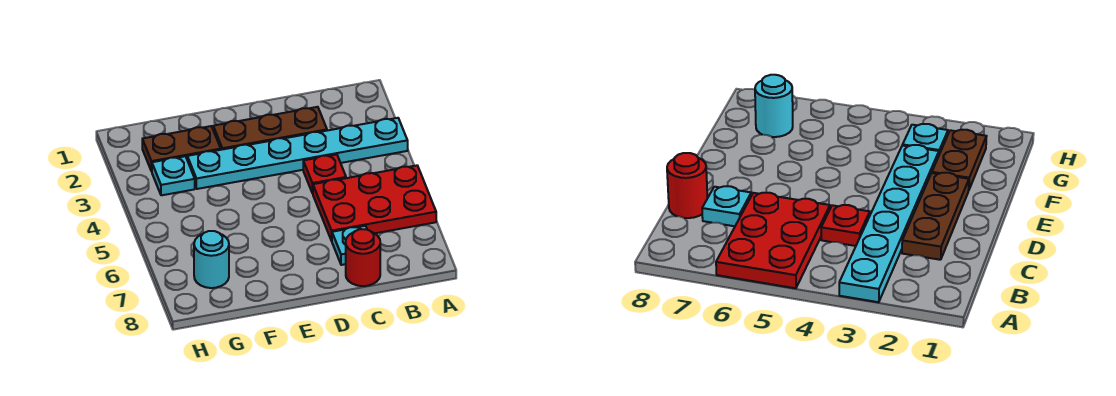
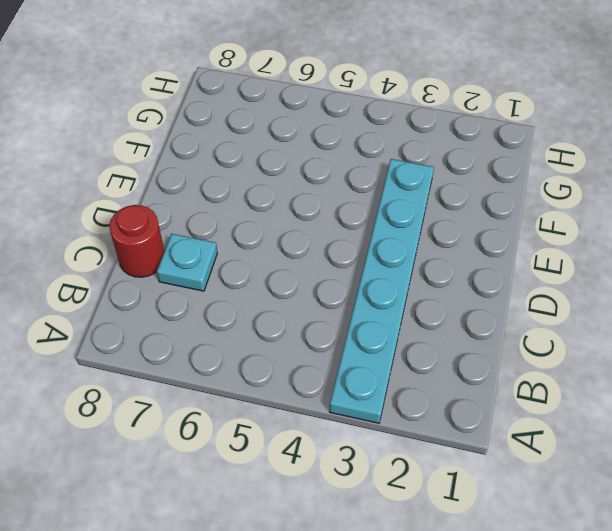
none -> red 2x3 plate [313,165,436,241]
none -> brown 1x3 plate [213,107,327,150]

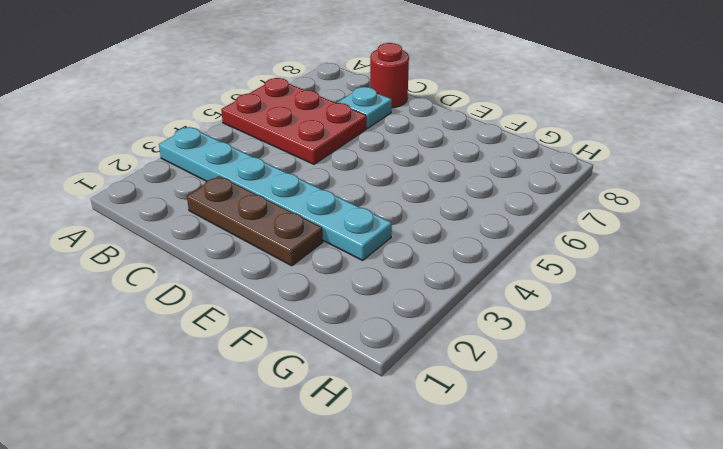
none -> red 1x1 plate [303,154,346,193]
none -> brown 1x2 plate [142,126,221,171]

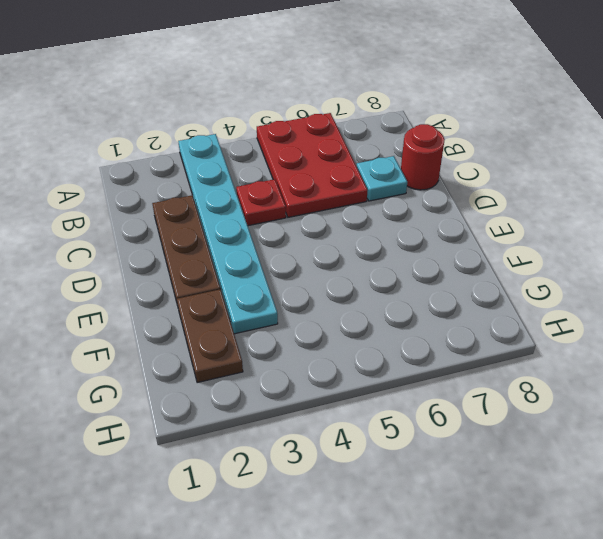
none -> cyan 1x1 plate [152,156,195,195]
none -> cyan 1x1 round brick [194,231,229,288]

